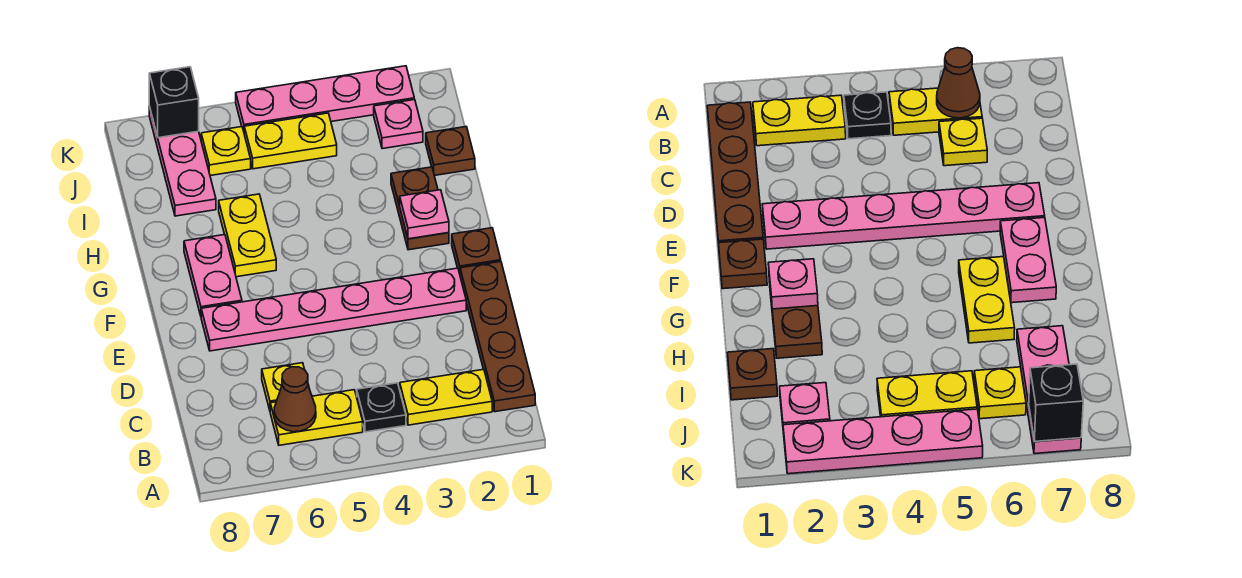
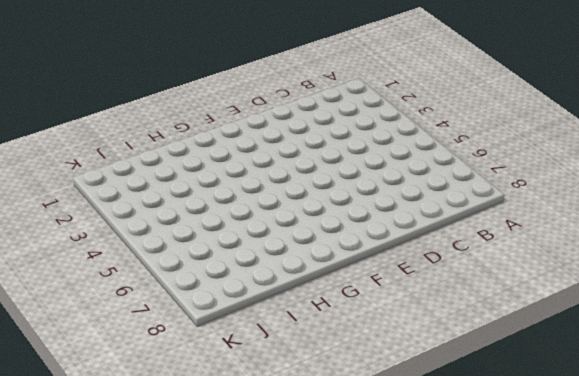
none -> brown 1x4 plate [460,261,535,412]
none -> yellow 1x2 plate [400,369,492,425]
none -> black 1x1 plate [357,383,406,432]

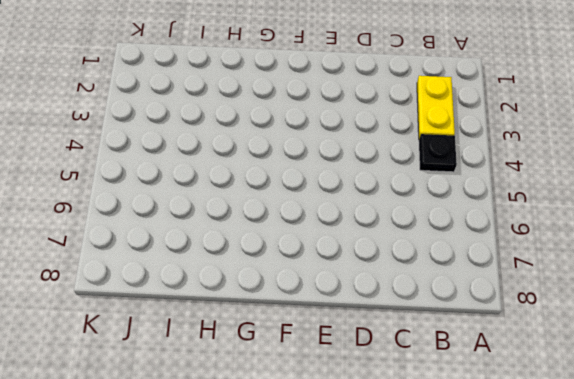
none -> brown 1x4 plate [460,261,535,412]
none -> yellow 1x2 plate [270,390,363,445]
none -> yellow 1x1 plate [262,363,309,410]

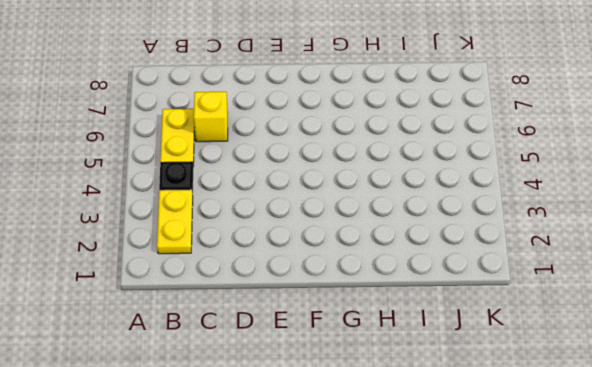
yellow 1x1 brick [194,92,228,142] -> yellow 1x1 plate [262,363,309,410]
none -> brown 1x4 plate [460,261,535,412]
none -> pink 1x6 plate [201,268,466,351]
none -> brown 1x1 plate [452,228,501,273]

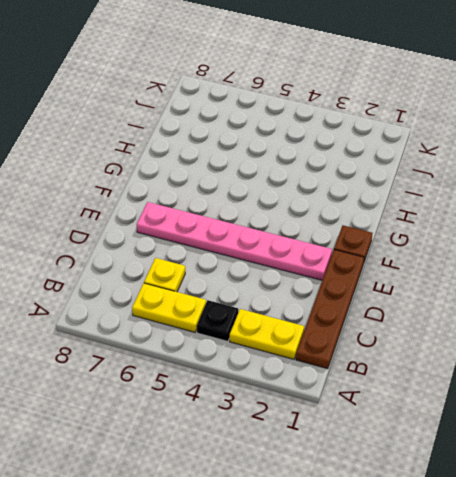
none -> pink 1x2 plate [184,235,242,316]
none -> brown 1x2 plate [391,167,449,250]
none -> yellow 1x2 plate [219,194,276,277]

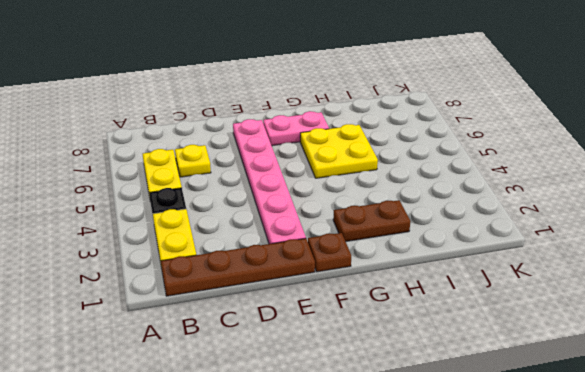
yellow 2x2 plate [300,124,378,178] -> yellow 1x2 plate [219,194,276,277]
none -> brown 1x1 plate [426,127,475,176]
none -> pink 1x3 plate [149,106,216,216]
none -> pink 1x1 plate [374,99,423,149]

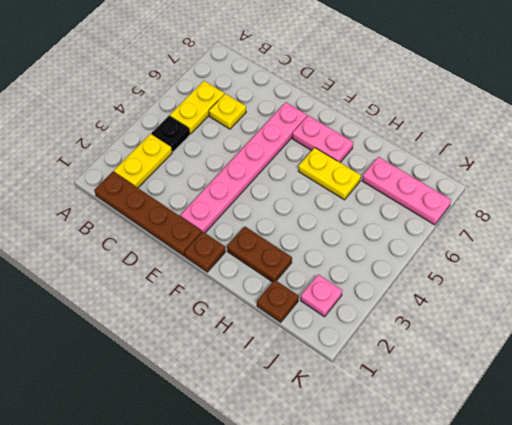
none -> yellow 1x2 plate [244,113,337,169]
none -> yellow 1x1 plate [201,127,251,176]
none -> pink 1x4 plate [236,66,414,131]

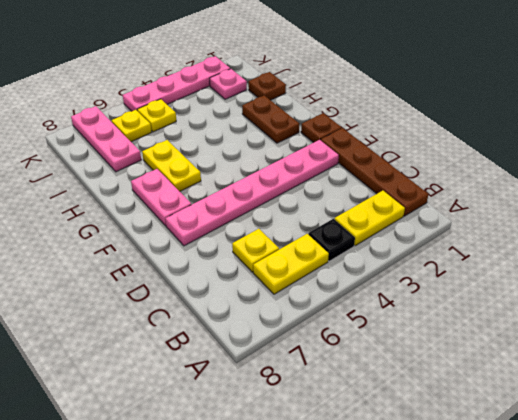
yellow 1x1 plate [137,99,176,132] -> yellow 1x2 plate [244,113,337,169]
none -> brown 1x1 cone [274,367,316,432]
none -> pink 1x1 plate [400,190,449,239]
none -> black 1x1 brick [149,67,199,138]

